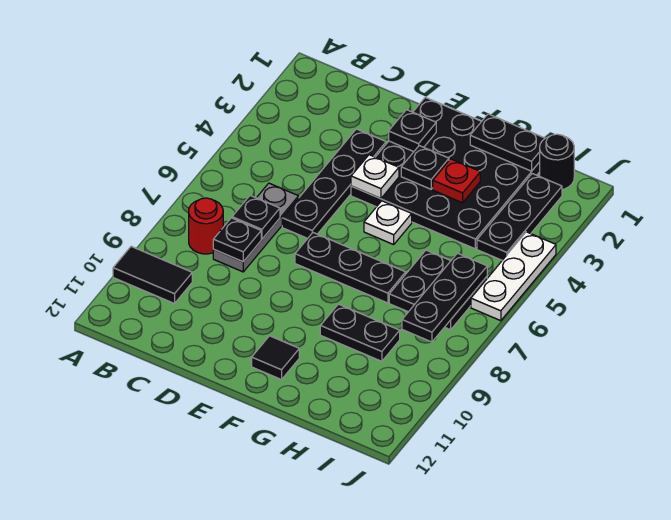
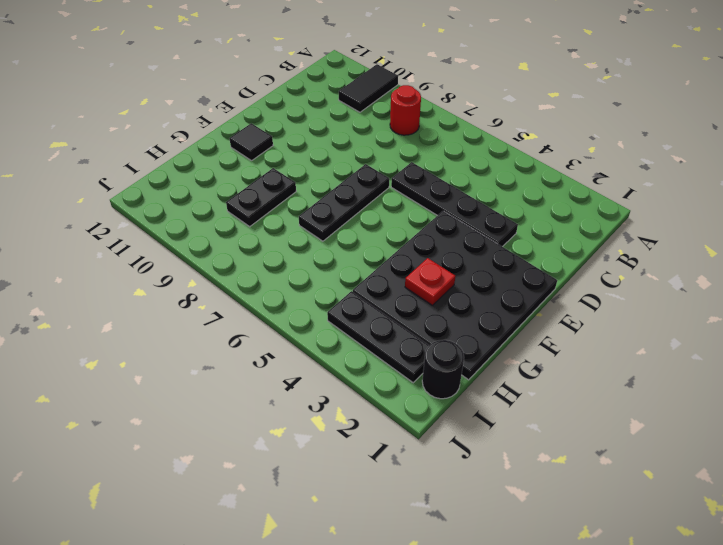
none -> grey 1x3 plate [213,183,299,272]
none -> white 1x1 plate [364,201,412,244]
none -> black 2x2 plate [389,250,487,330]

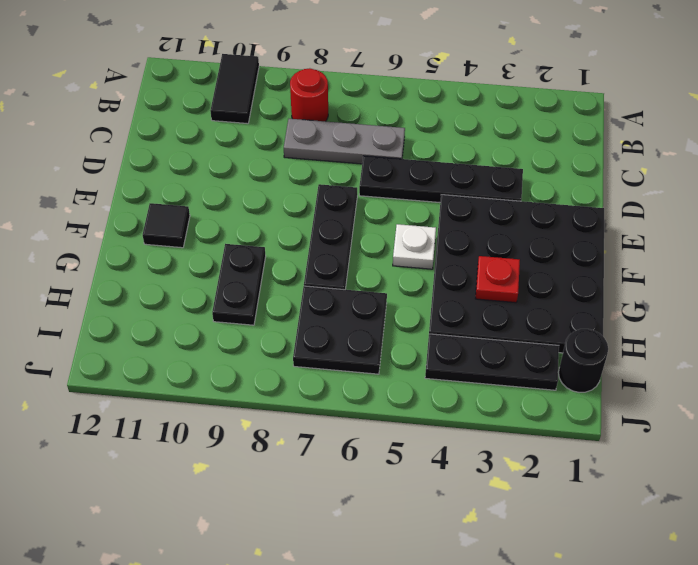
none -> white 1x3 plate [471,232,556,321]
none -> black 1x1 plate [232,196,280,239]
none -> black 1x1 plate [213,218,261,262]

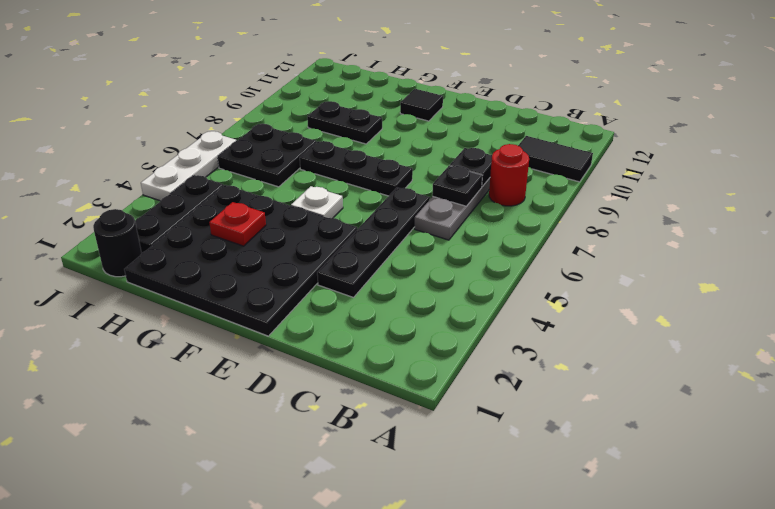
none -> black 1x1 plate [389,110,436,152]
none -> white 1x1 plate [351,155,399,199]
none -> black 1x1 plate [401,146,449,189]

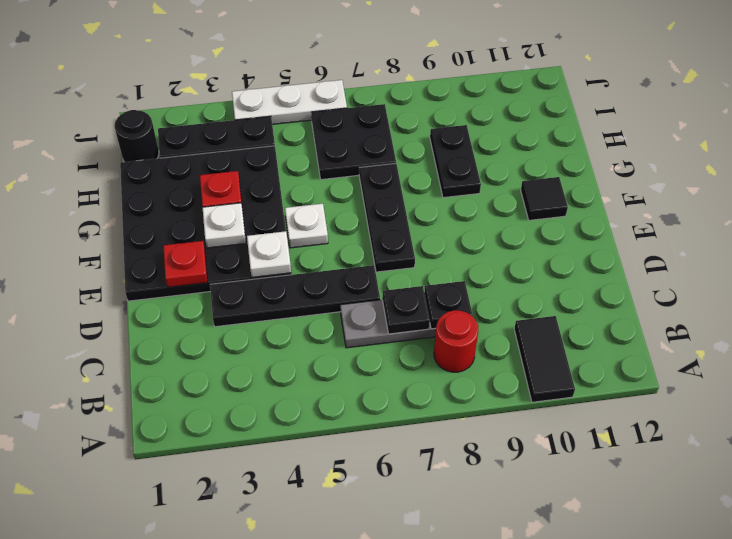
red 1x1 plate [163,241,208,287] -> black 1x1 plate [389,110,436,152]
white 1x1 plate [203,203,246,248] -> black 1x1 plate [401,146,449,189]
none -> black 1x2 plate [470,114,545,171]
none -> black 1x3 plate [402,253,487,342]

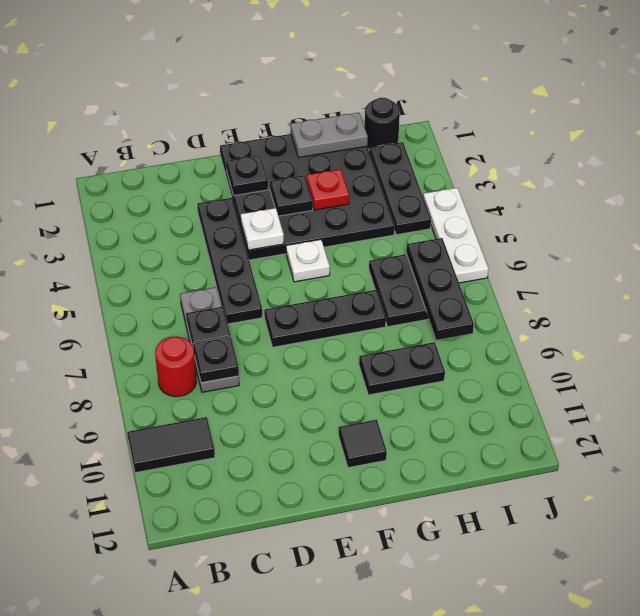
grey 1x2 plate [291,113,368,158] -> black 1x2 plate [470,114,545,171]

